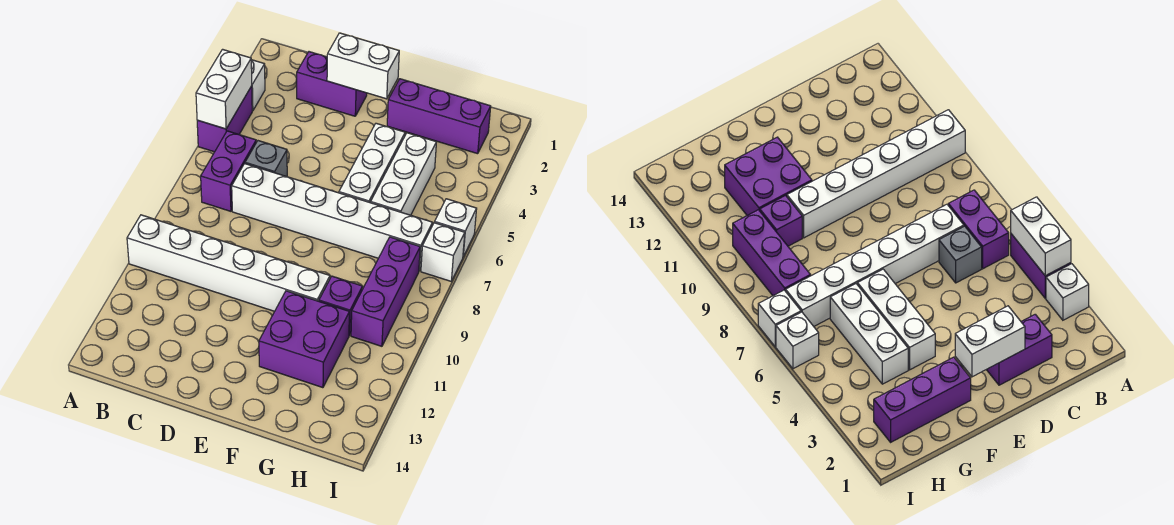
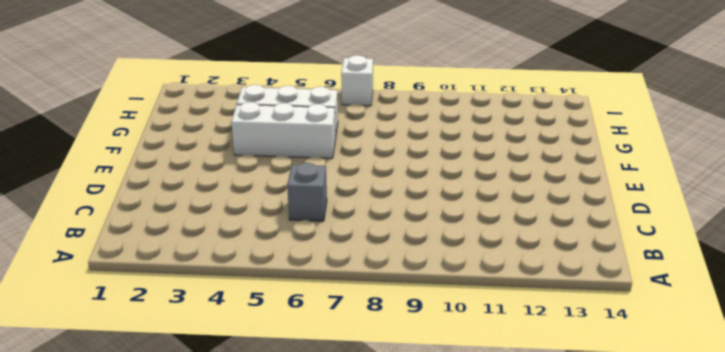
none -> white 1x1 brick [251,60,265,111]
none -> purple 1x2 brick [197,86,252,152]
none -> white 1x6 brick [127,215,330,311]

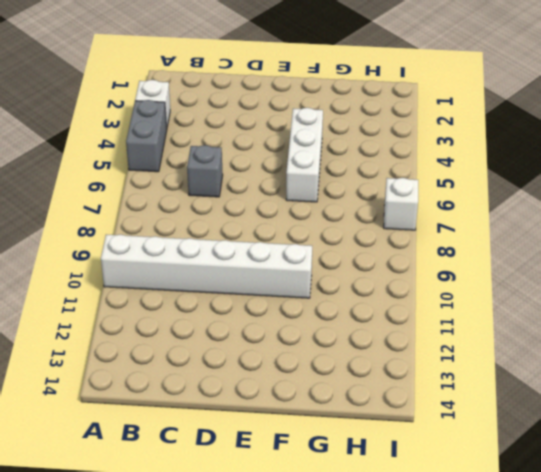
grey 1x2 brick [126,100,167,172] -> purple 1x2 brick [197,86,252,152]
none -> purple 1x2 brick [201,131,256,211]
none -> purple 1x2 brick [297,52,367,116]
none -> white 1x6 brick [232,164,432,271]

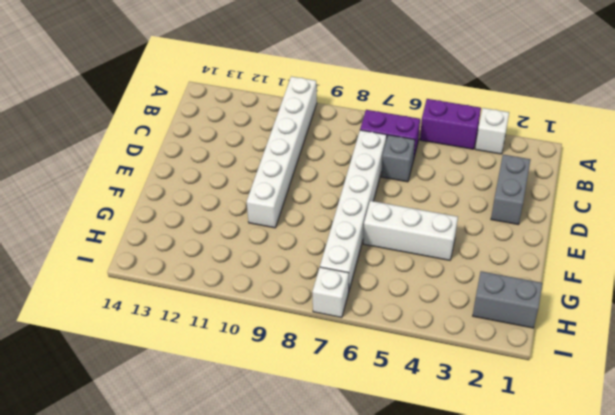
grey 1x2 brick [491,155,531,225] -> purple 1x2 brick [297,52,367,116]
grey 1x2 brick [473,271,542,328] -> purple 1x3 brick [387,79,491,154]
none -> purple 2x2 brick [259,291,350,388]
none -> white 1x3 brick [371,133,436,215]
none -> purple 1x1 brick [319,276,363,336]

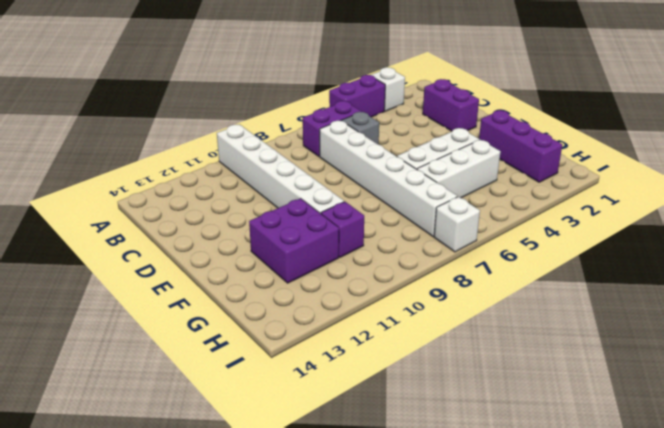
none -> purple 1x3 brick [351,237,420,346]
none -> white 1x1 brick [435,199,477,256]
none -> white 1x2 brick [196,49,252,129]

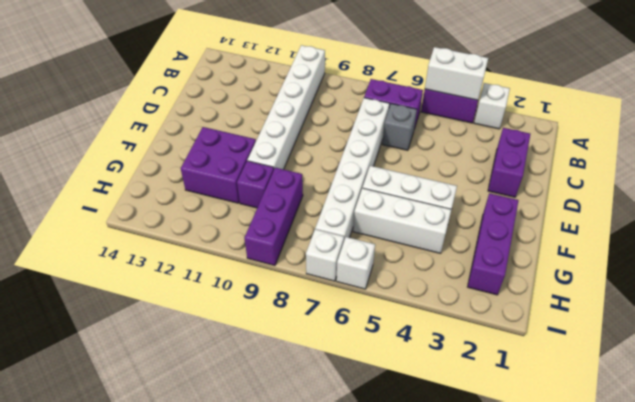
purple 1x3 brick [244,168,303,265] -> purple 1x3 brick turned to [351,237,420,346]
none -> white 1x2 brick [327,33,399,99]

